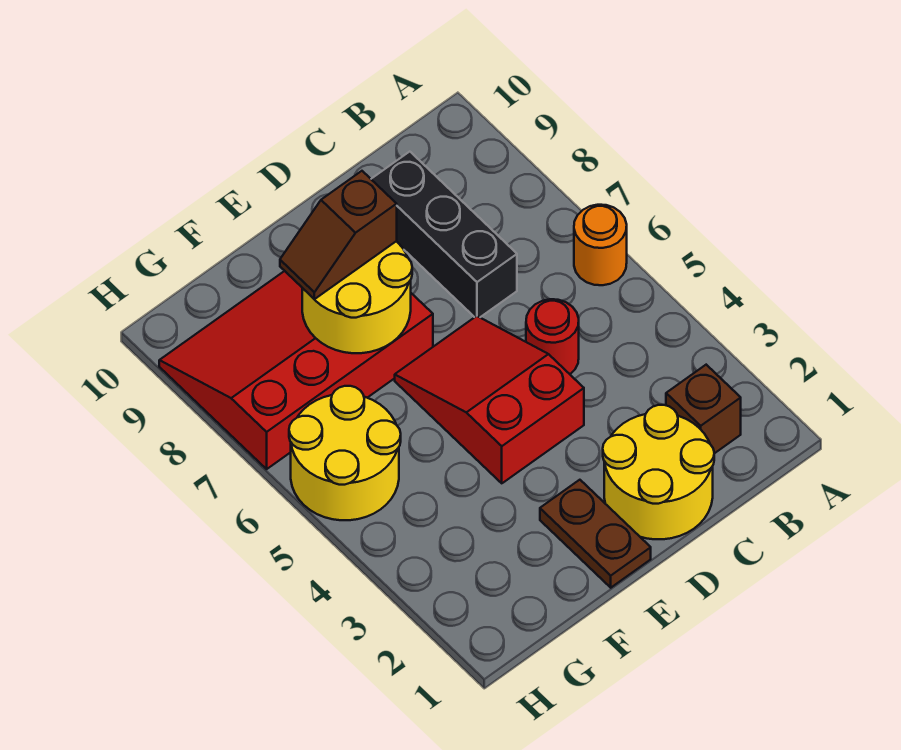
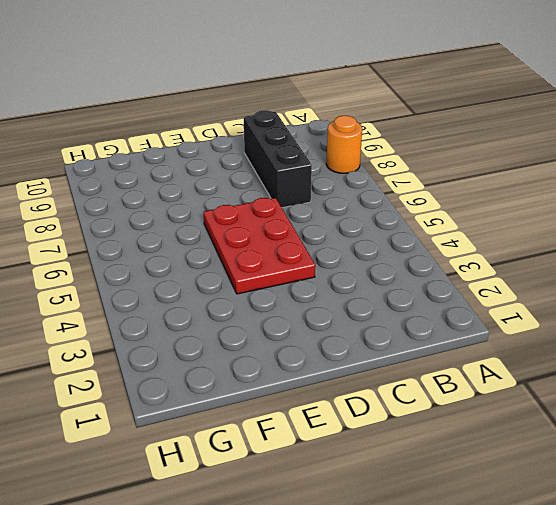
orange 1x1 round brick [326,116,362,173] -> orange 1x1 round brick moved to [574,205,627,285]
red 2x3 plate [203,198,315,294] -> red 2x3 slope [395,316,584,483]
none -> brown 1x1 brick [666,365,741,453]
none -> yellow 2x2 round brick [603,405,714,539]

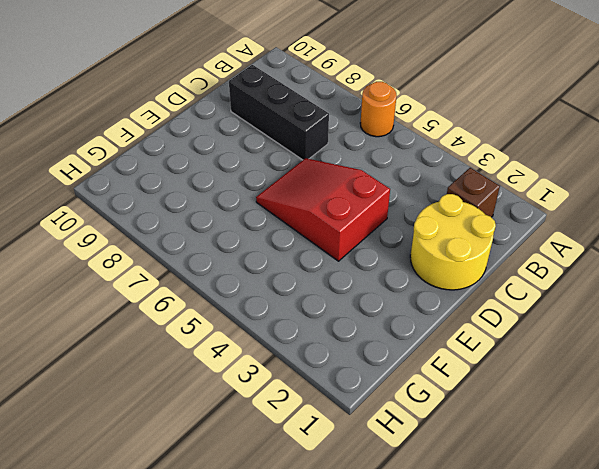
none -> red 1x1 round brick [526,299,579,374]
none -> brown 1x2 plate [540,480,651,588]

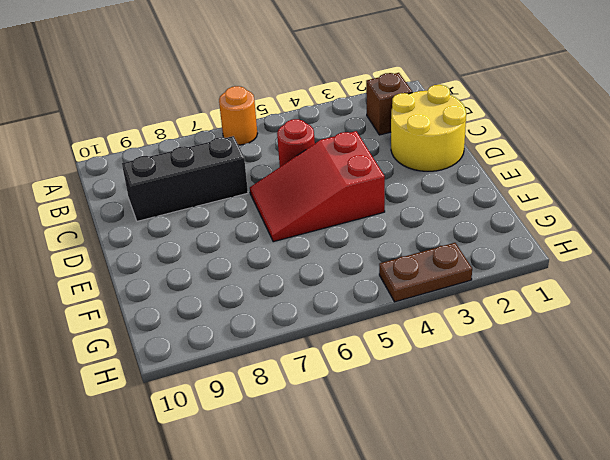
brown 1x2 plate [379,243,472,302] -> brown 1x2 plate moved to [540,480,651,588]
none -> red 3x4 slope [159,271,433,469]
none -> yellow 2x2 round brick [289,386,401,520]

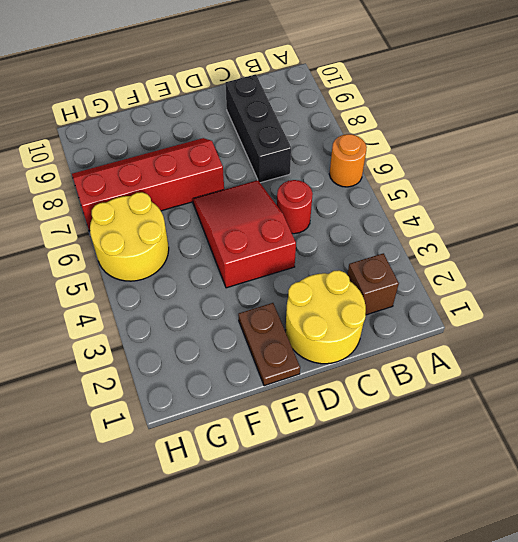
red 2x4 slope [72,138,224,231] -> red 3x4 slope [159,271,433,469]
none -> yellow 2x2 round brick [302,241,412,353]
none -> brown 1x2 slope [280,171,397,299]

